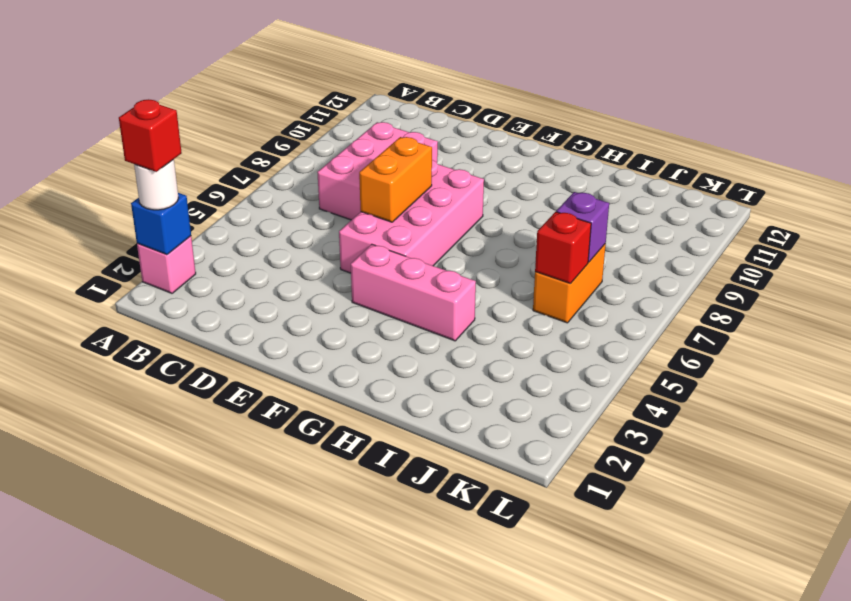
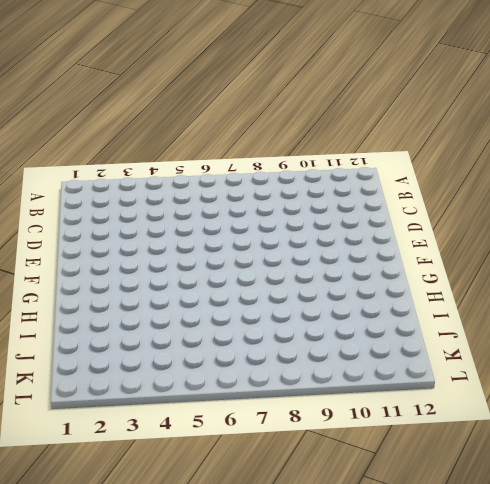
none -> pink 1x1 brick [137,236,196,293]
none -> pink 2x3 brick [317,122,438,220]

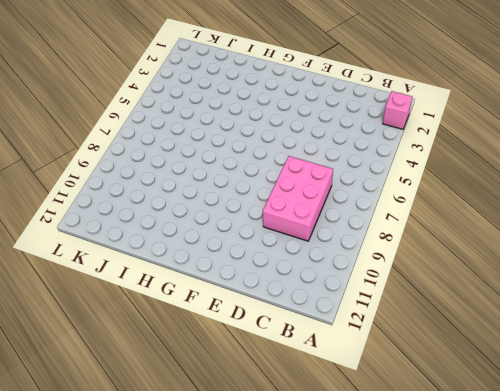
none -> pink 2x4 brick [339,160,484,273]
none -> pink 1x3 brick [351,244,476,341]

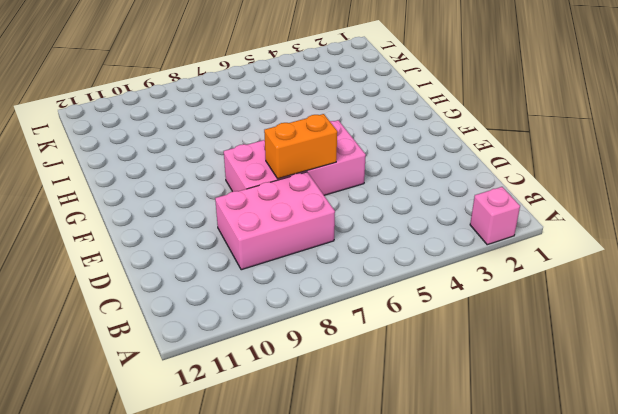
none -> pink 1x3 brick [351,244,476,341]
none -> orange 1x2 brick [533,244,606,323]

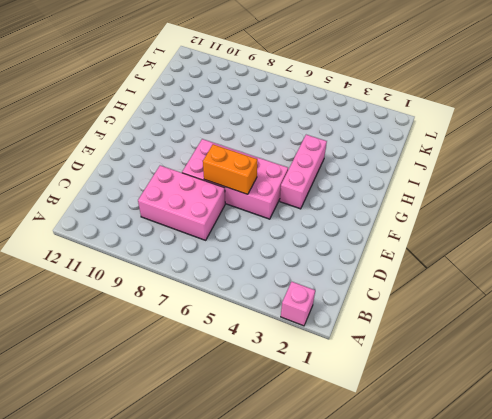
none -> orange 1x2 brick [533,244,606,323]
none -> blue 1x1 brick [131,193,191,255]

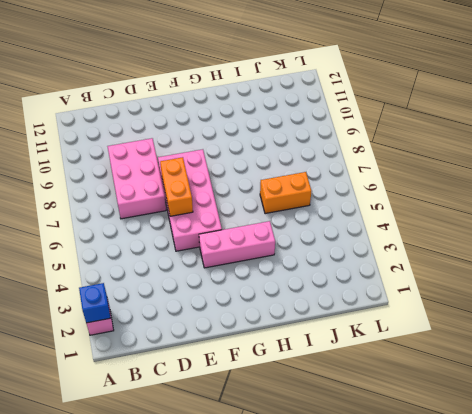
orange 1x2 brick [260,172,311,214] -> orange 1x2 brick turned to [533,244,606,323]
none -> red 1x1 brick [535,212,591,284]
none -> purple 1x1 brick [556,192,609,262]

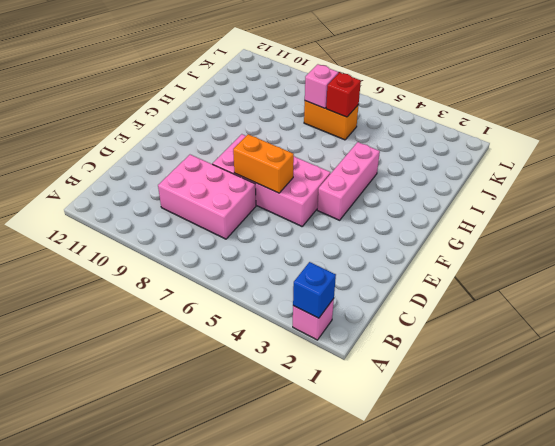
pink 1x1 brick [305,64,338,108] -> purple 1x1 brick [556,192,609,262]
none -> white 1x1 round brick [134,159,178,210]
none -> red 1x1 brick [119,99,182,172]

